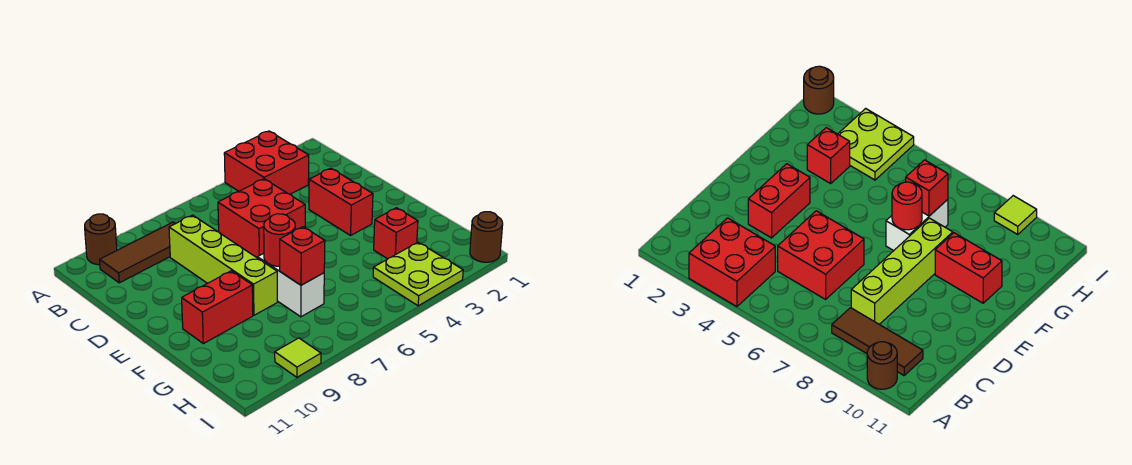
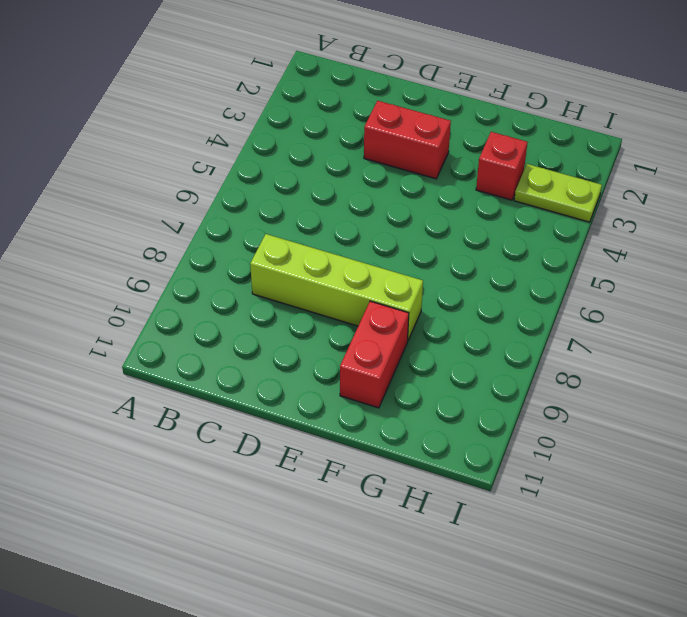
lime 1x2 plate [514,164,602,222] -> lime 2x2 plate [373,242,463,306]
none -> red 2x2 brick [224,131,309,194]
none -> brown 1x1 round brick [85,214,117,265]
none -> brown 1x3 tile [100,222,175,283]

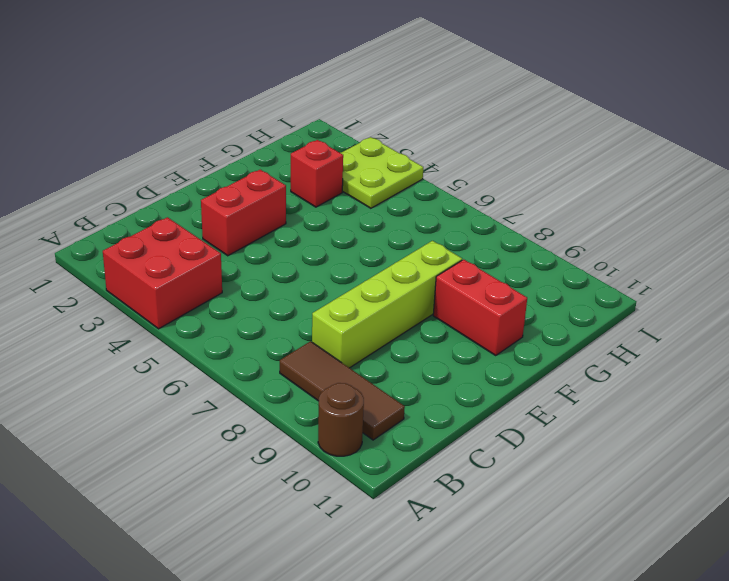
none -> red 2x2 brick [218,179,305,257]
none -> white 1x2 brick [257,253,324,317]
none -> brown 1x1 round brick [470,212,503,262]

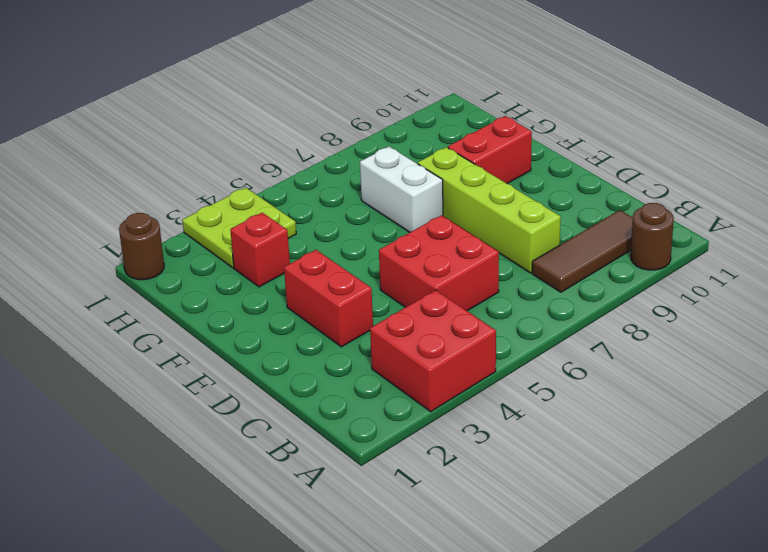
none -> lime 1x1 tile [275,338,321,377]
none -> red 1x1 round brick [264,214,295,266]
none -> red 1x1 brick [280,227,325,285]

